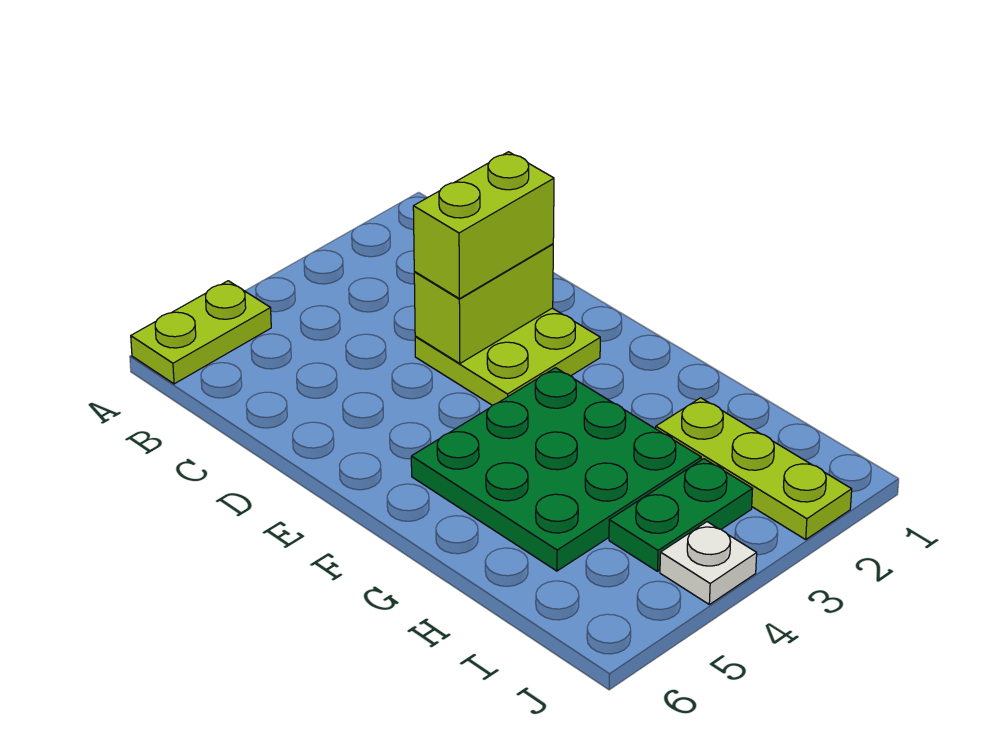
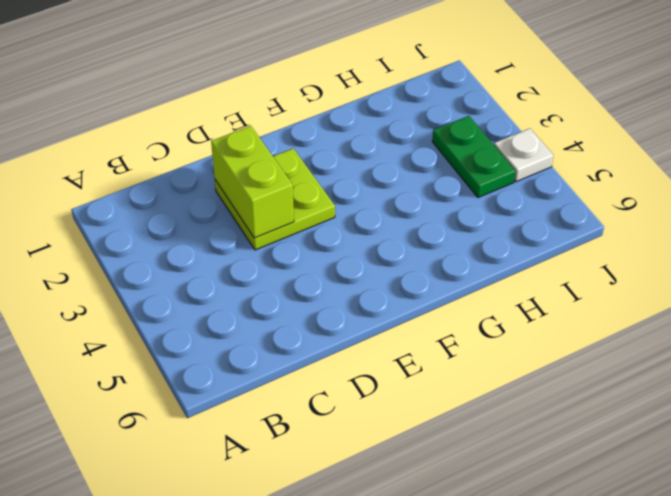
none -> lime 1x2 plate [131,281,271,384]
none -> green 3x3 plate [411,368,701,571]

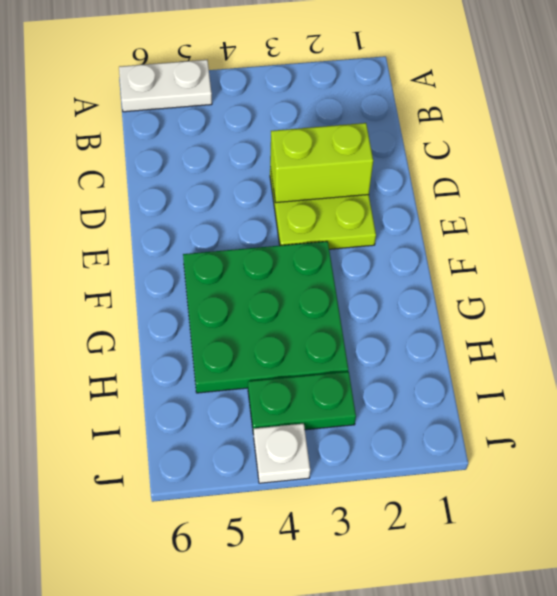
white 1x2 plate [119,60,212,112] -> lime 1x2 plate [131,281,271,384]
none -> lime 1x3 plate [656,398,852,539]
none -> lime 1x2 brick [413,152,554,299]

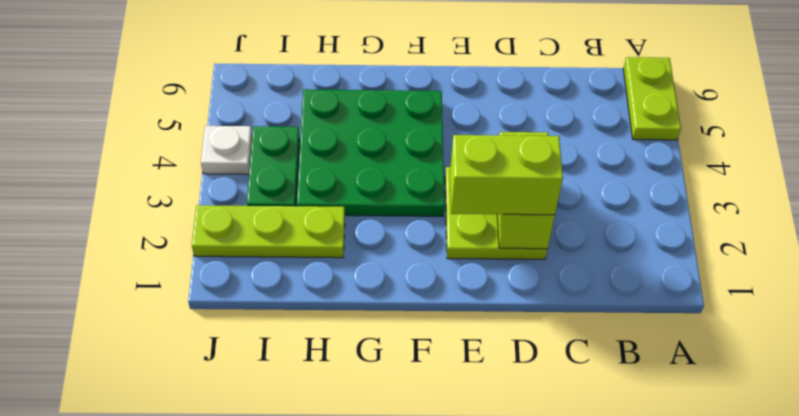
lime 1x2 brick [450,135,563,215] -> lime 1x2 brick turned to [413,152,554,299]

